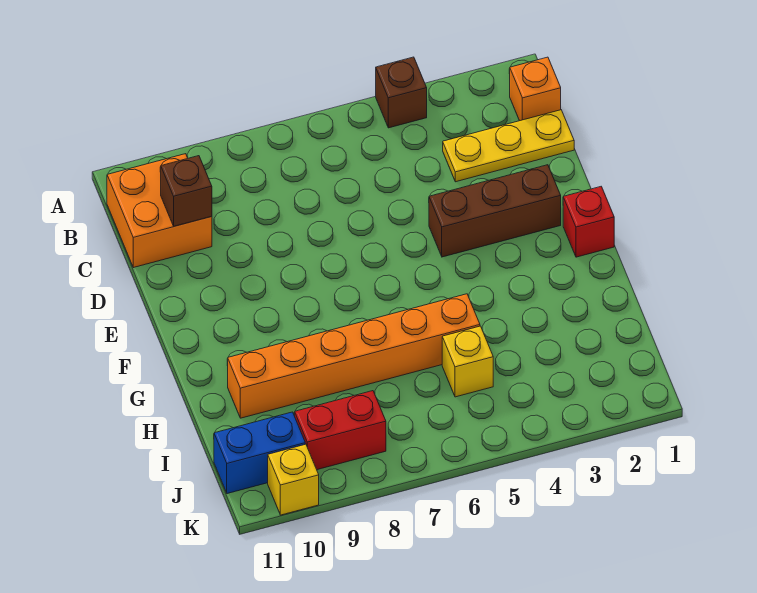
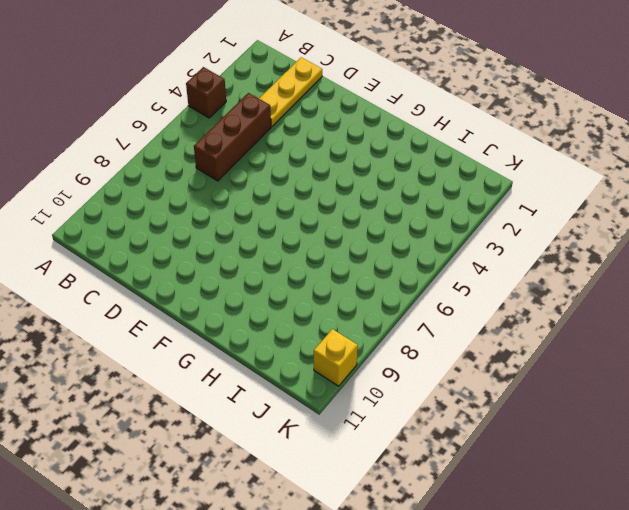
brown 1x3 brick [194,93,271,181] -> brown 1x3 brick moved to [429,165,561,257]
none -> orange 1x1 brick [510,57,561,121]
none -> orange 2x2 brick [107,154,212,268]
none -> red 1x1 brick [563,187,614,257]

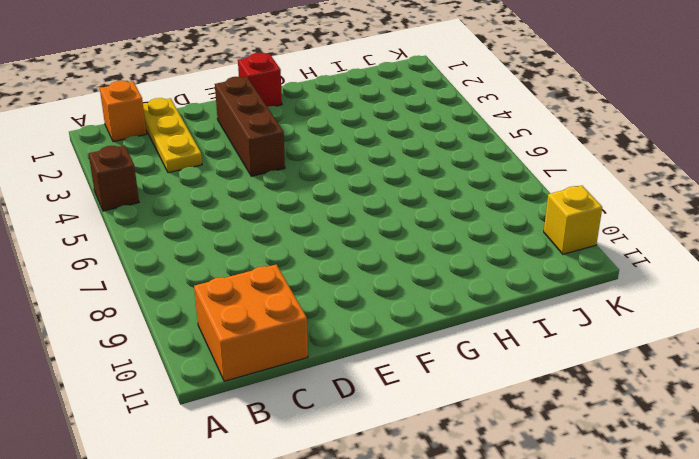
none -> orange 1x6 brick [228,294,480,418]
none -> yellow 1x1 brick [442,326,493,397]
none -> red 1x2 brick [295,391,386,470]

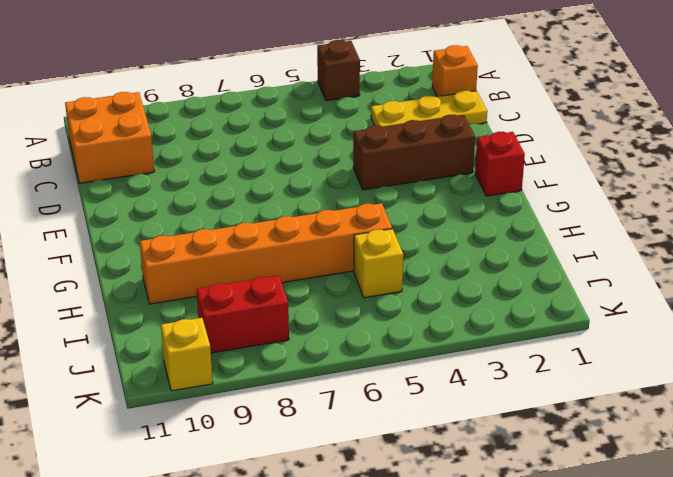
none -> blue 1x2 brick [214,412,305,494]
none -> brown 1x1 brick [161,156,212,226]

